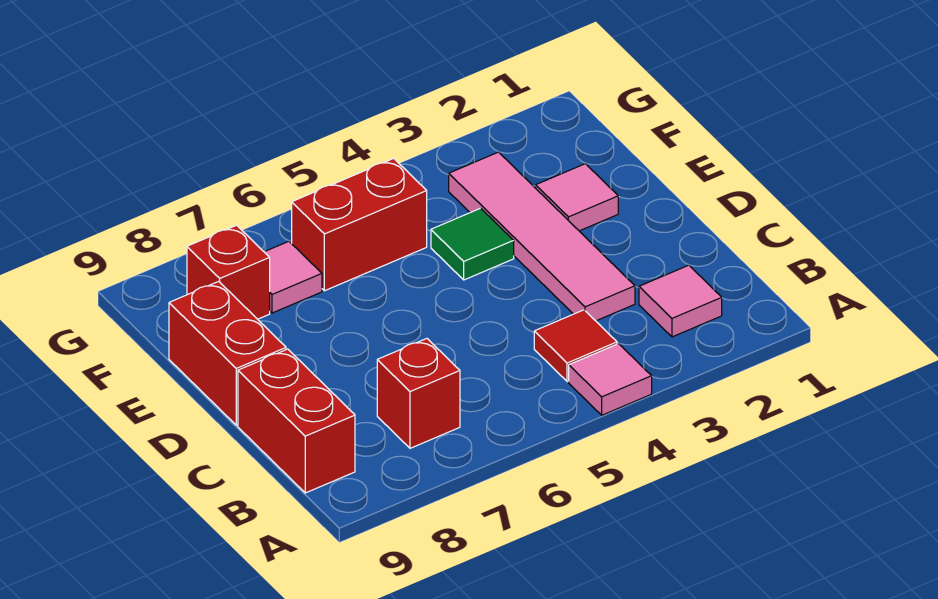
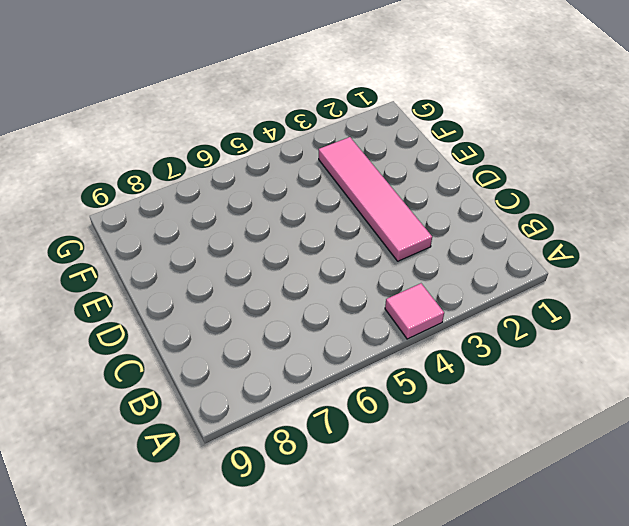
none -> pink 1x1 tile [639,265,722,337]
none -> red 1x1 tile [534,310,617,382]
none -> red 1x1 brick [377,339,460,448]

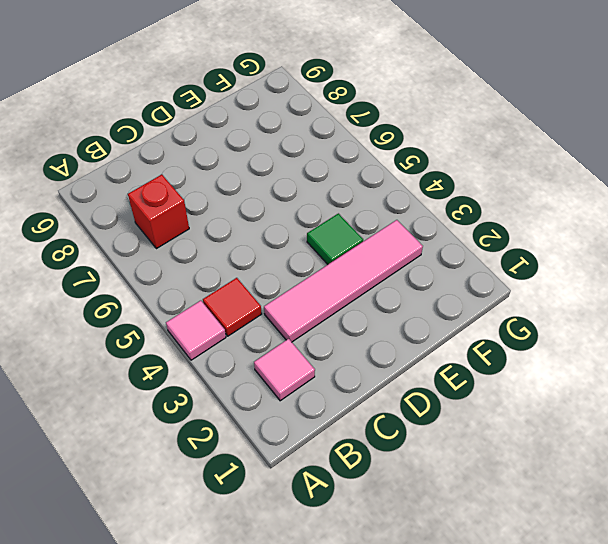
none -> red 1x2 brick [238,349,355,493]
none -> red 1x2 brick [169,281,286,425]
none -> pink 1x1 tile [536,164,618,231]

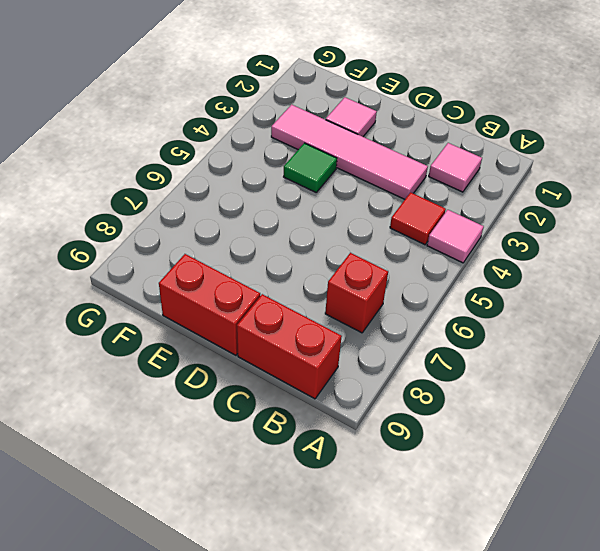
none -> red 1x2 brick [292,158,427,291]
none -> pink 1x1 tile [265,241,322,313]
none -> red 1x1 brick [187,225,270,319]

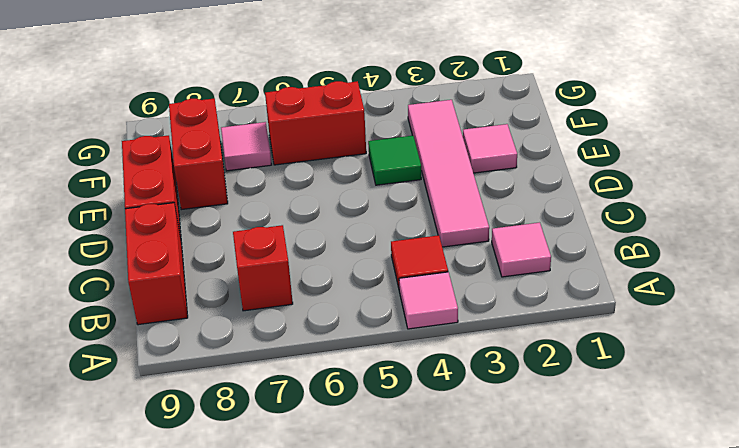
red 1x2 brick [169,99,228,210] -> red 1x1 brick [187,225,270,319]

